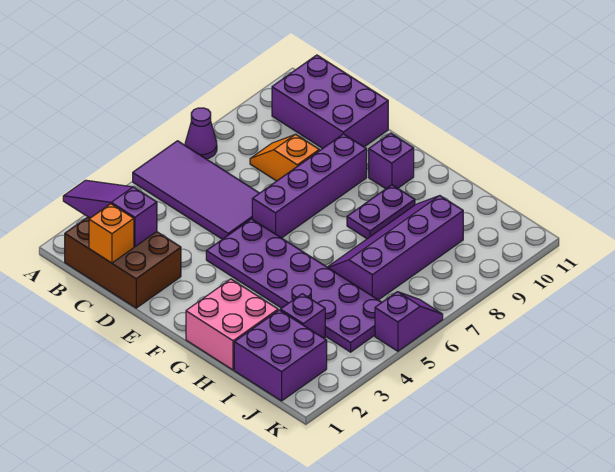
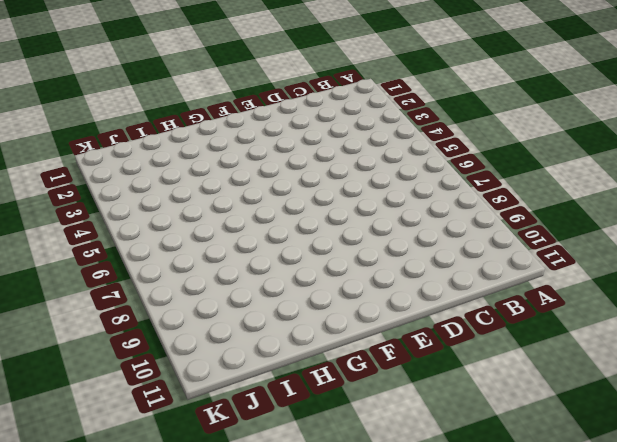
none -> purple 2x4 tile [133,141,259,239]
none -> purple 1x1 cone [185,108,217,159]
none -> brown 2x3 brick [65,217,181,308]

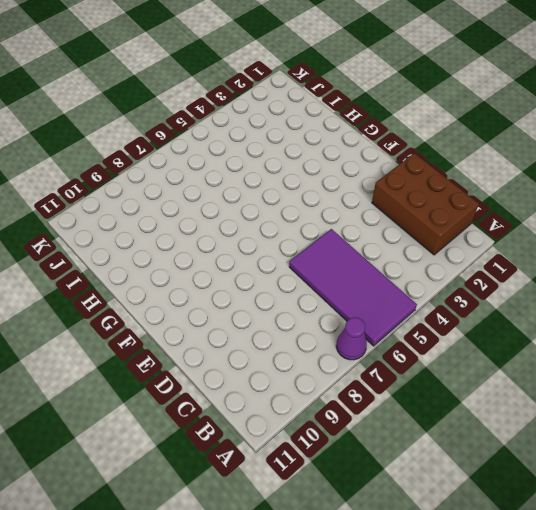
none -> purple 2x3 brick [272,55,388,148]
none -> orange 1x2 slope [250,134,319,181]
none -> purple 2x6 plate [206,219,382,352]

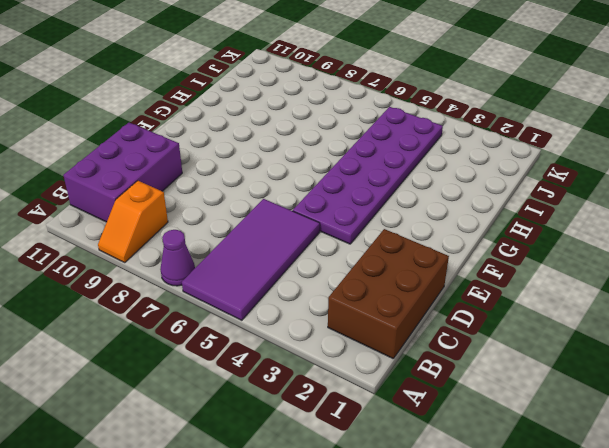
orange 1x2 slope [98,181,168,262] -> orange 1x2 slope moved to [250,134,319,181]
none -> purple 1x4 brick [252,134,367,238]
none -> purple 1x1 brick [369,133,414,189]
none -> pink 2x2 brick [186,279,278,370]

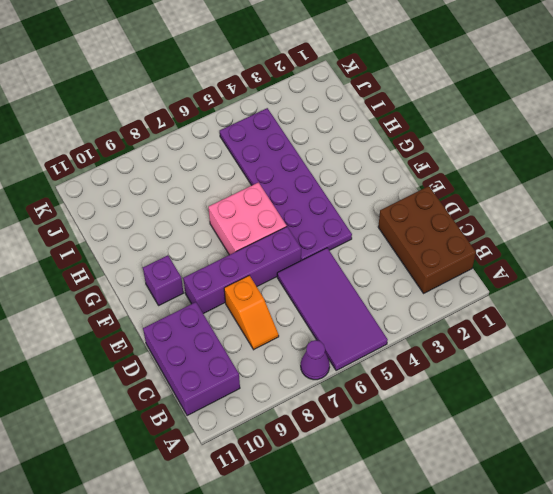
pink 2x2 brick [208,182,287,255] -> pink 2x2 brick moved to [186,279,278,370]
none -> purple 1x2 plate [347,185,415,239]
none -> purple 2x4 slope [328,196,463,300]
none -> purple 2x2 brick [234,310,327,401]

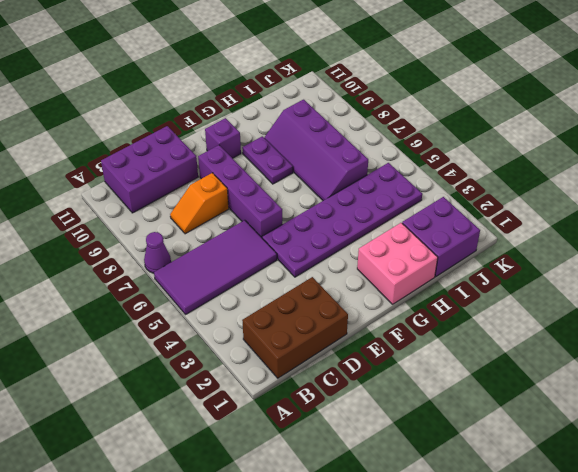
none -> purple 1x1 brick [280,294,325,338]
none -> purple 1x2 slope [375,292,443,351]
none -> purple 1x3 slope [63,180,157,247]

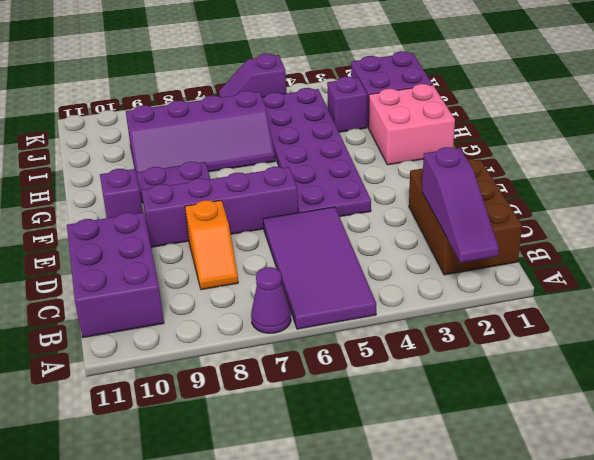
none -> orange 1x1 brick [89,204,134,263]

